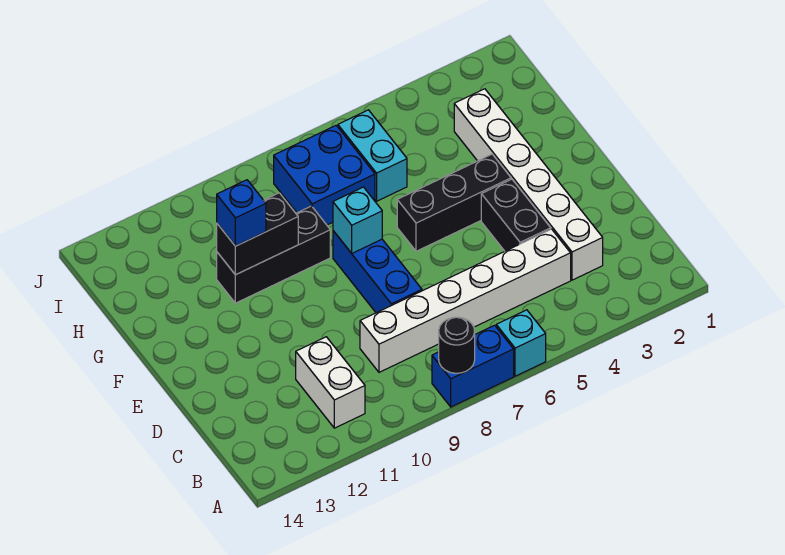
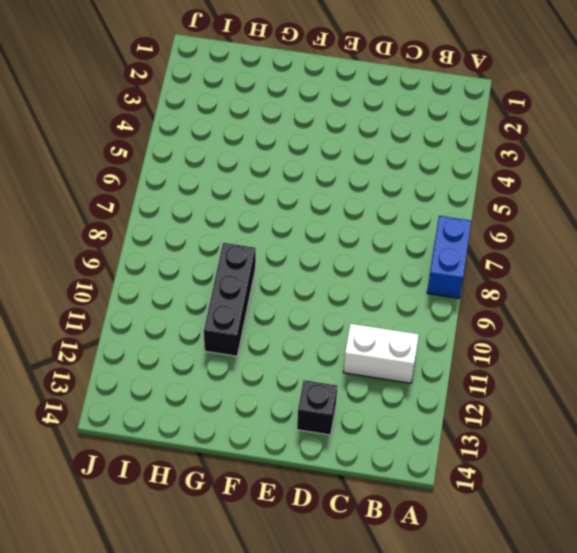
black 1x1 brick [297,380,337,435] -> none
none -> cyan 1x1 brick [496,310,546,376]
none -> white 1x6 brick [454,89,603,280]
none -> white 1x6 brick [360,229,571,372]

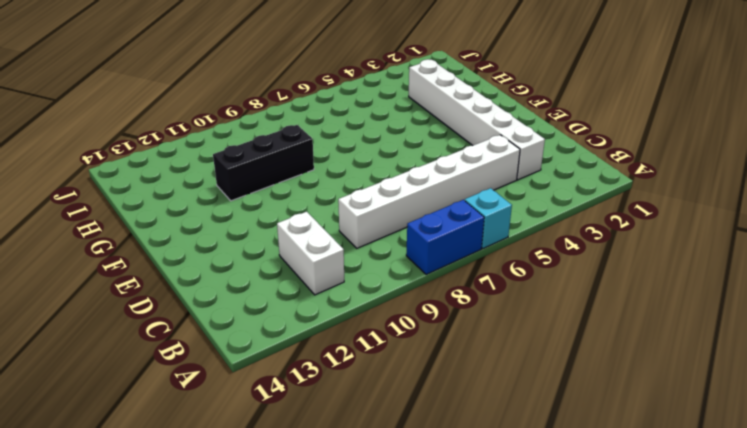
none -> black 1x2 brick [481,179,551,251]
none -> blue 1x3 brick [333,231,422,313]
none -> black 1x3 brick [397,154,511,251]

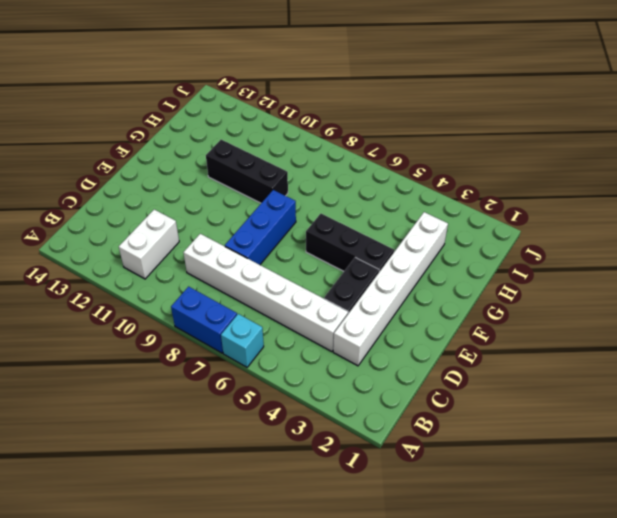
none -> cyan 1x2 brick [338,110,407,201]
none -> blue 2x2 brick [274,125,375,225]
none -> black 1x1 round brick [439,317,475,373]

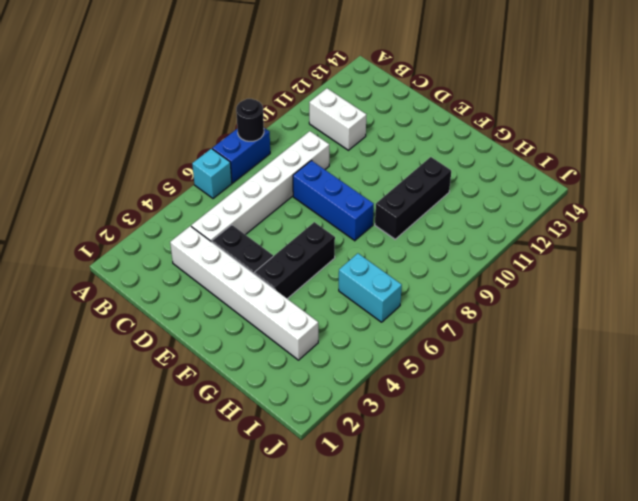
none -> blue 2x2 brick [274,125,375,225]
none -> cyan 1x1 brick [333,187,382,253]
none -> black 1x2 brick [217,193,298,275]

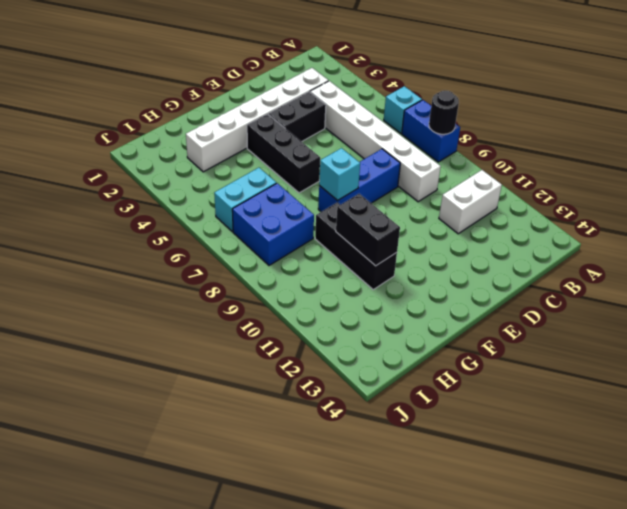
none -> blue 1x1 brick [217,180,266,246]

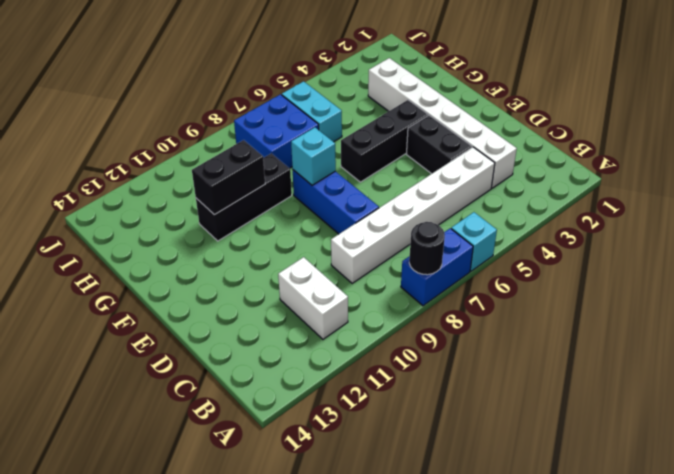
none -> blue 1x1 brick [217,180,266,246]

